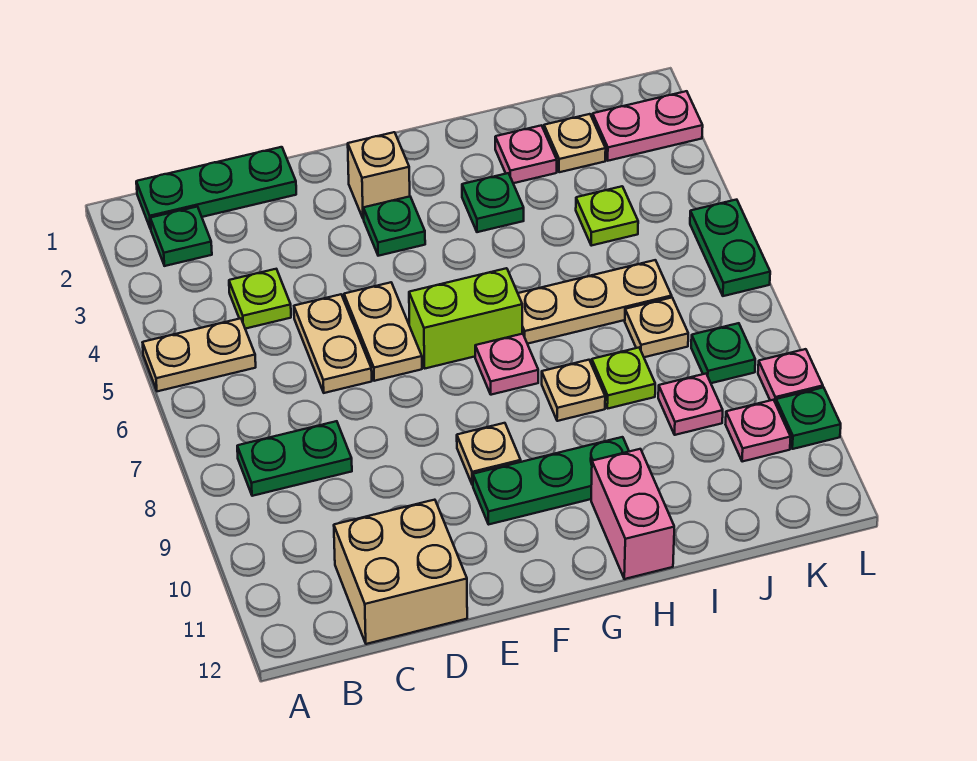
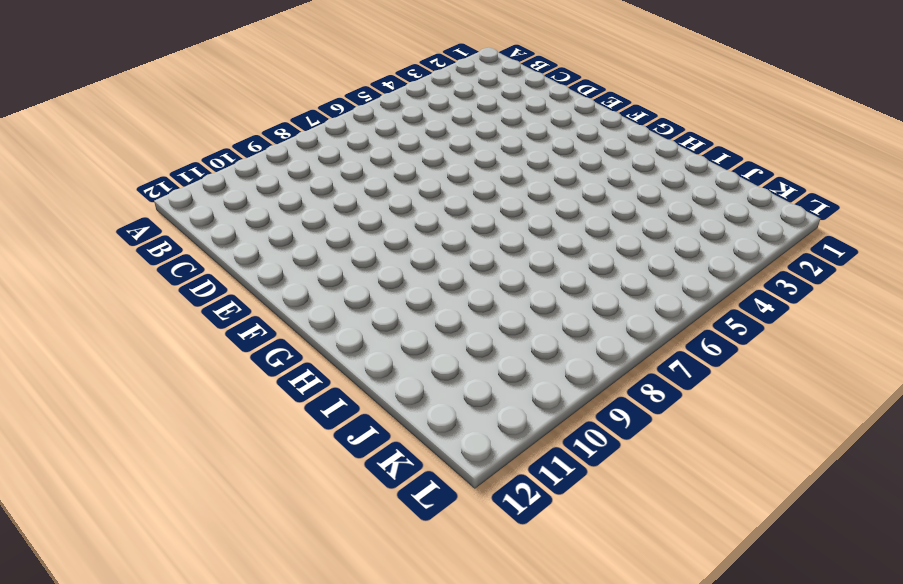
none -> tan 1x2 plate [143,318,256,391]
none -> green 1x3 plate [136,147,296,229]
none -> green 1x1 plate [150,207,212,266]
none -> green 1x2 plate [237,421,352,496]

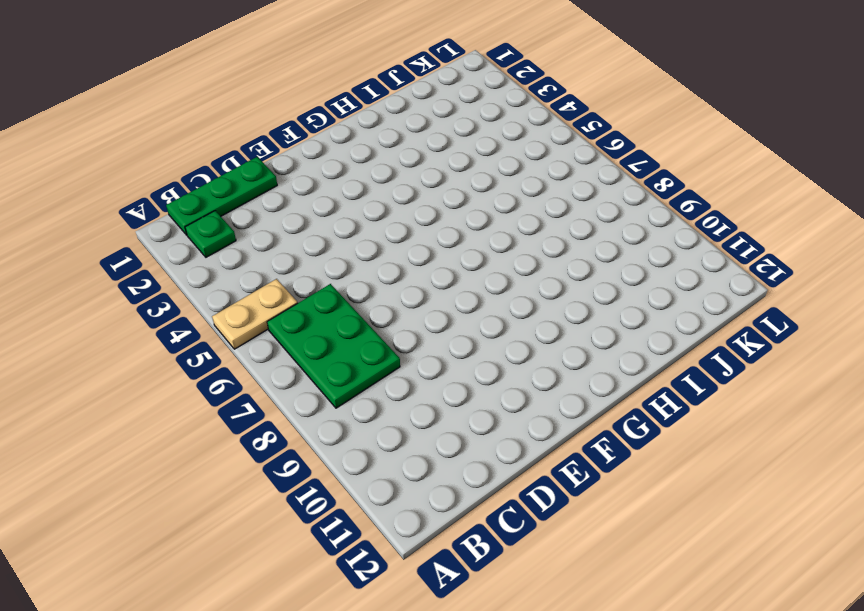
green 2x3 plate [267,284,400,408] -> green 1x2 plate [237,421,352,496]
none -> lime 1x1 plate [229,269,291,329]
none -> tan 2x2 brick [334,500,467,644]
none -> tan 1x2 plate [294,294,372,393]
none -> tan 1x2 plate [344,282,422,381]

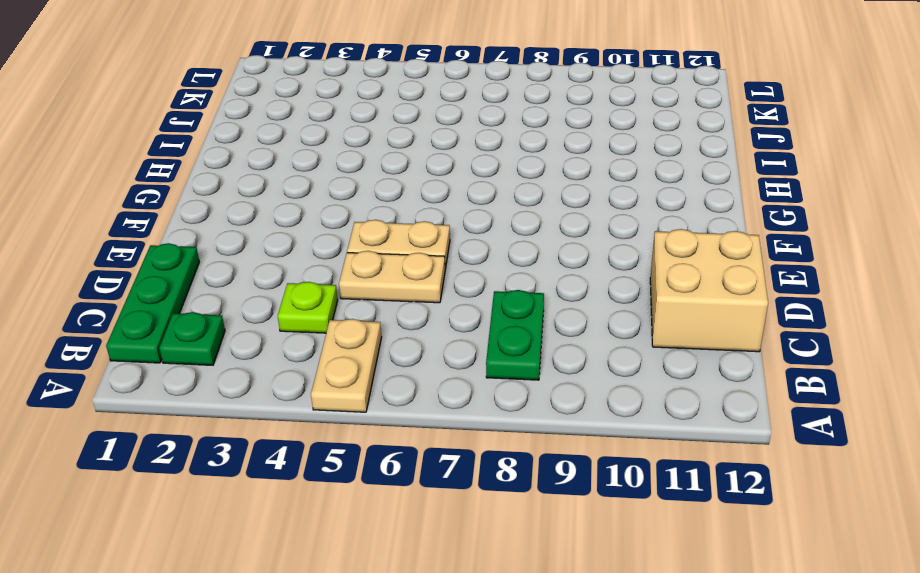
none -> tan 1x1 brick [348,132,410,219]
none -> green 1x1 plate [363,197,425,256]
none -> lime 1x2 brick [409,268,522,368]
none -> tan 1x1 plate [457,423,521,485]

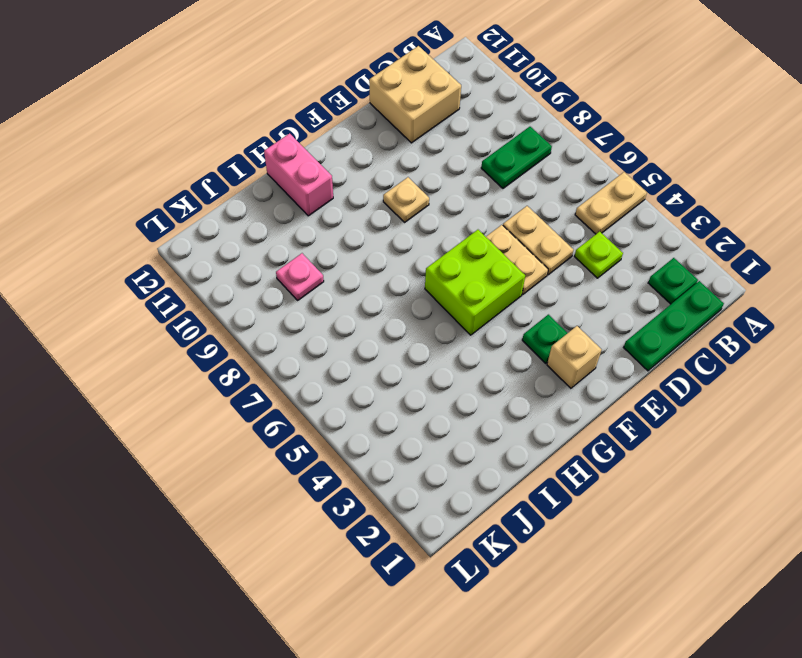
lime 2x2 brick [425,230,525,335] -> lime 1x2 brick [409,268,522,368]
none -> green 1x3 plate [473,437,629,524]
none -> pink 1x1 plate [475,334,538,395]
none -> green 1x1 plate [462,173,524,232]
none -> tan 1x3 plate [518,260,672,344]

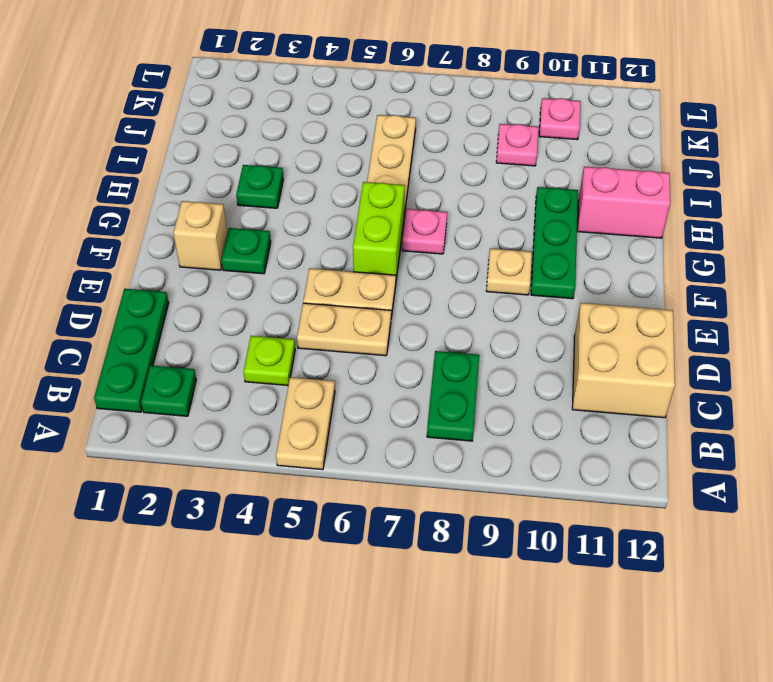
none -> tan 1x1 plate [542,360,605,421]
none -> pink 1x1 plate [495,125,557,183]
none -> lime 1x1 plate [592,348,655,409]
none -> tan 1x1 plate [544,114,606,172]

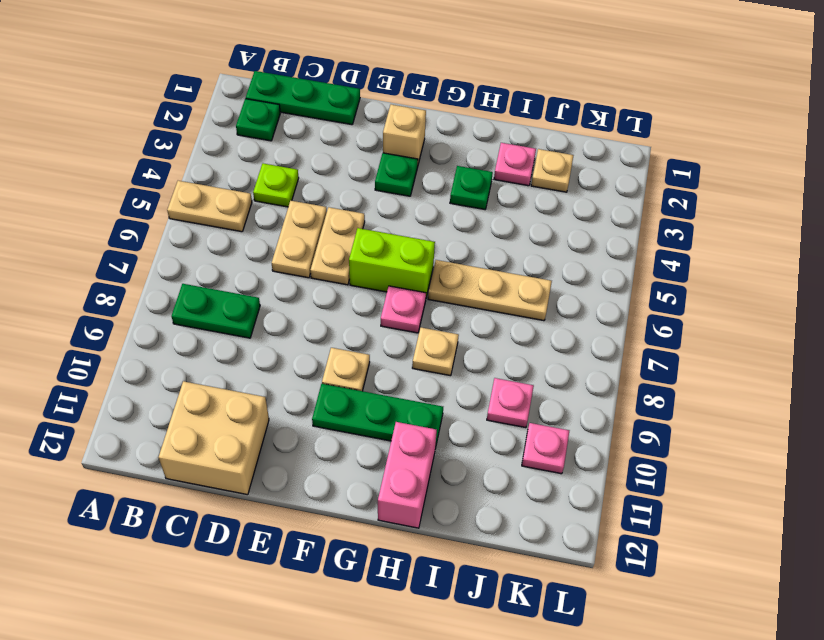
none -> lime 1x1 plate [592,348,655,409]
none -> lime 1x1 plate [576,186,638,246]
none -> tan 1x1 plate [625,298,688,357]
none -> pink 1x2 plate [592,91,703,161]

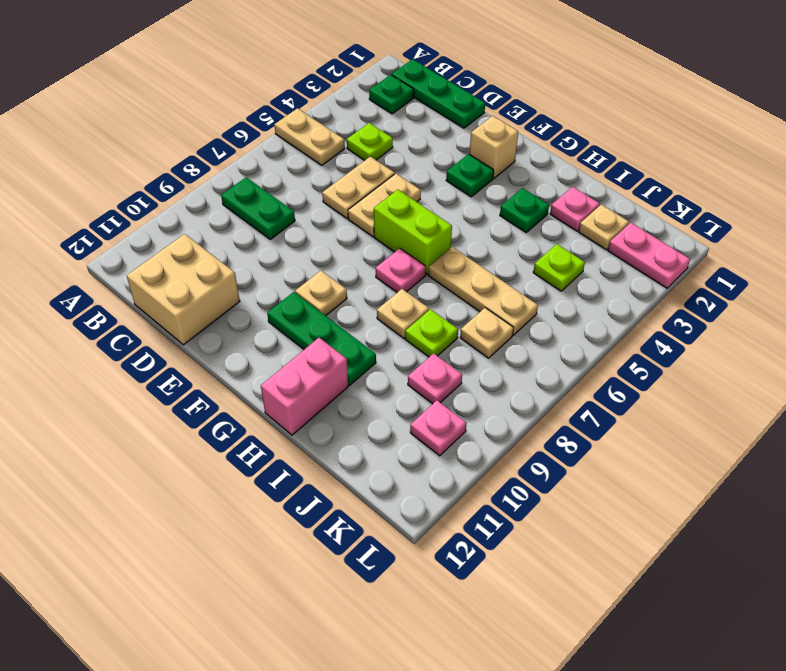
none -> green 1x1 plate [691,323,755,383]
none -> green 1x2 plate [690,200,770,296]
none -> pink 1x1 plate [758,349,823,403]
none -> green 1x1 plate [776,387,841,449]

